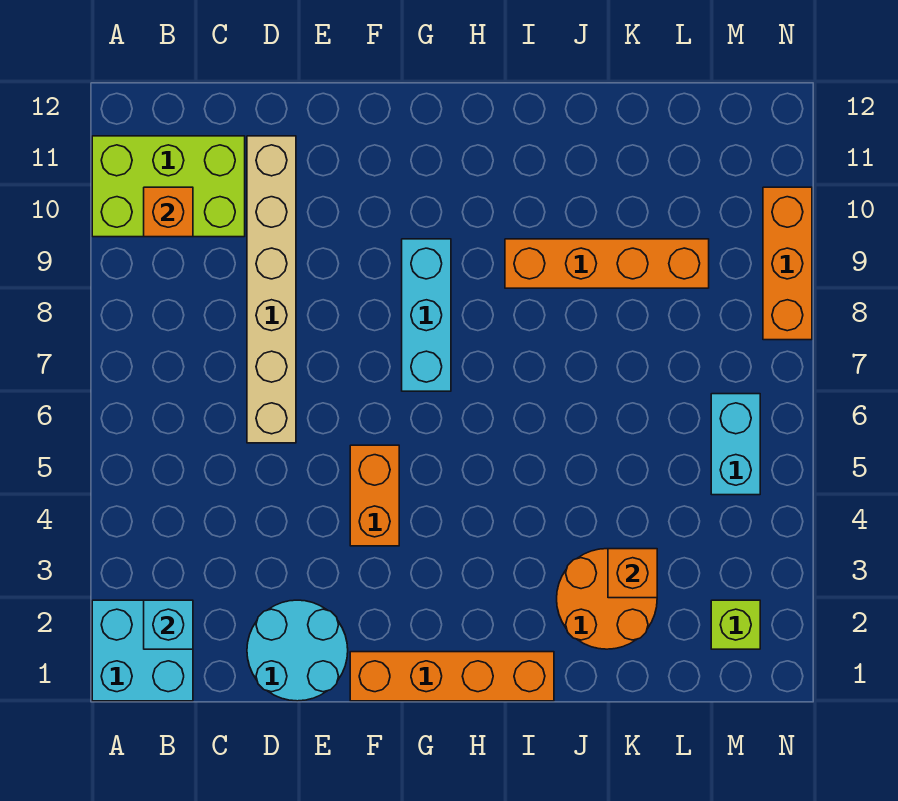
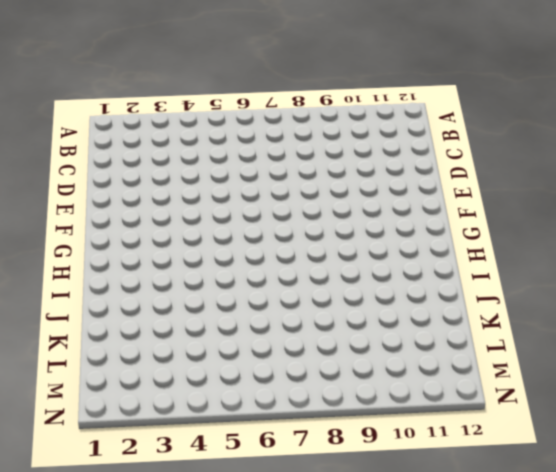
none -> cyan 2x2 brick [92,600,193,701]
none -> lime 2x3 brick [92,136,245,237]
none -> cyan 2x2 round brick [247,600,348,701]

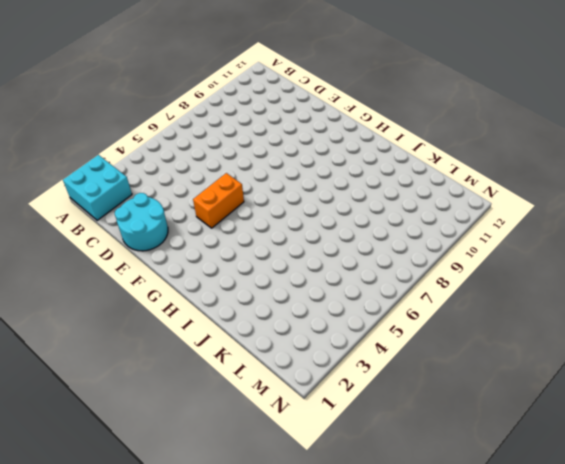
none -> lime 2x3 brick [92,136,245,237]
none -> tan 1x6 brick [247,136,296,443]
none -> orange 1x4 brick [350,652,554,701]

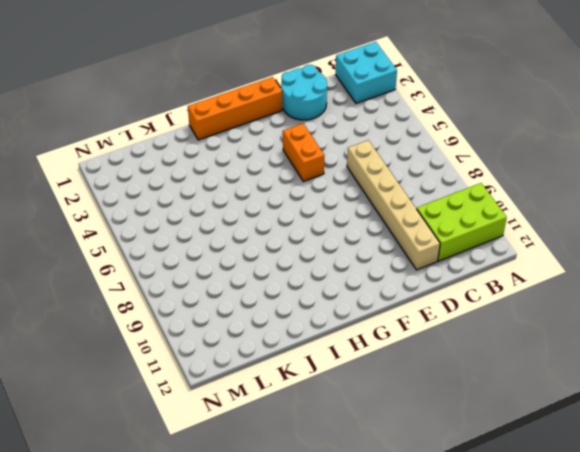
none -> cyan 1x3 brick [402,239,451,391]
none -> orange 1x4 brick [505,239,709,288]
none -> orange 2x2 round brick [557,549,657,649]

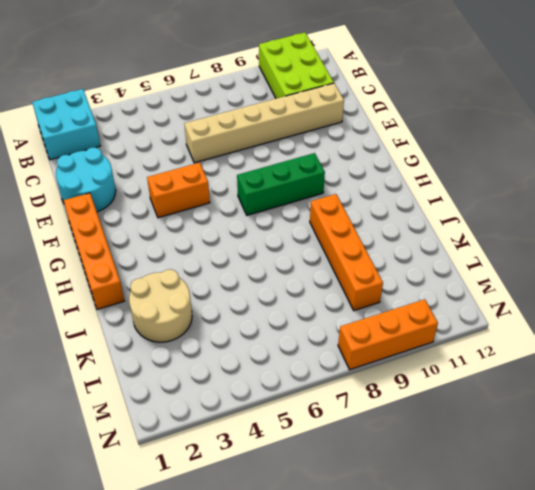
green 1x3 brick [237,153,325,215] -> cyan 1x3 brick [402,239,451,391]
tan 2x2 round brick [129,270,192,342] -> orange 2x2 round brick [557,549,657,649]
none -> lime 1x1 brick [711,600,760,649]
none -> cyan 1x2 brick [711,394,760,495]
none -> cyan 1x1 brick [144,600,193,649]

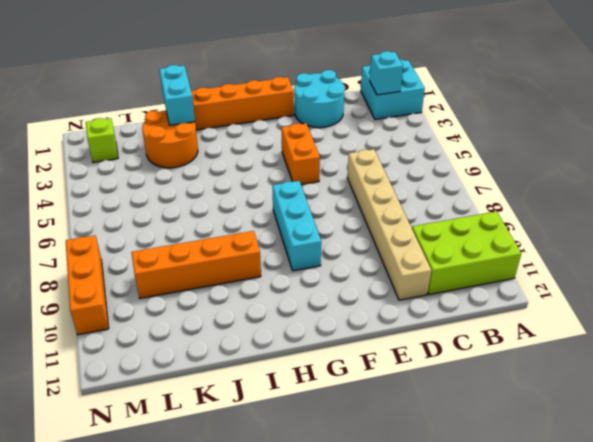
cyan 1x2 brick [159,65,195,125] -> cyan 1x2 brick moved to [711,394,760,495]
none -> orange 1x1 brick [144,187,193,237]
none -> orange 1x1 brick [608,549,657,598]

